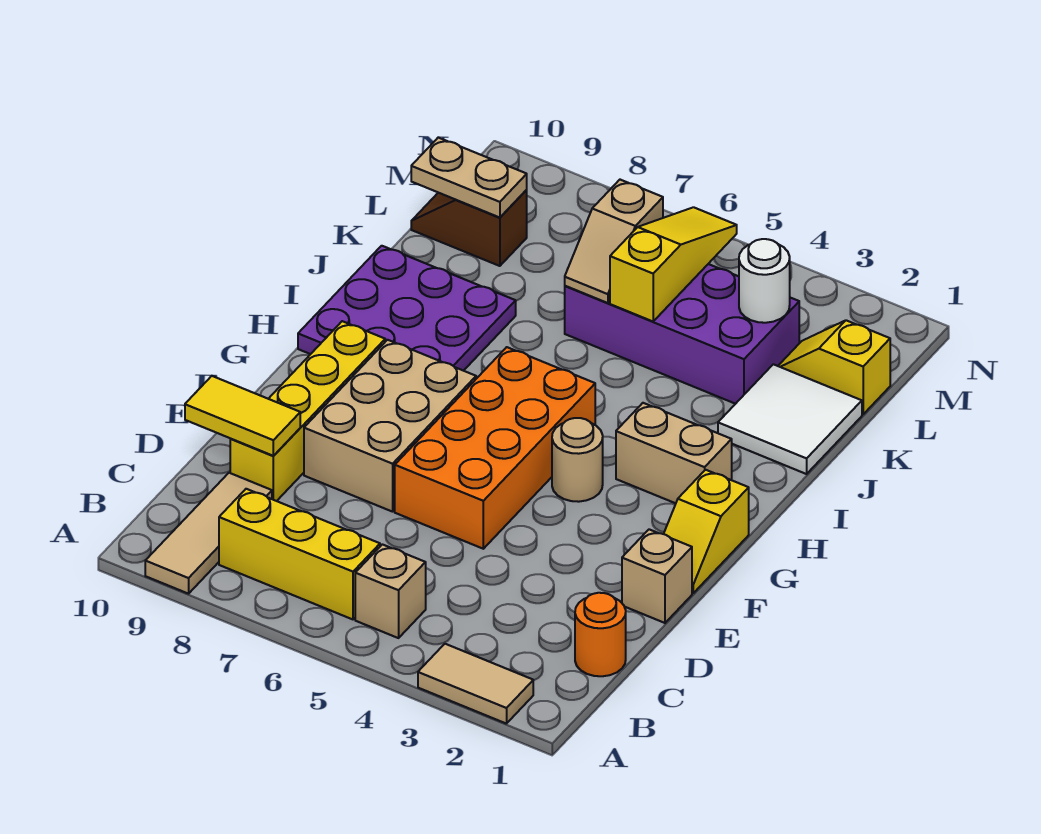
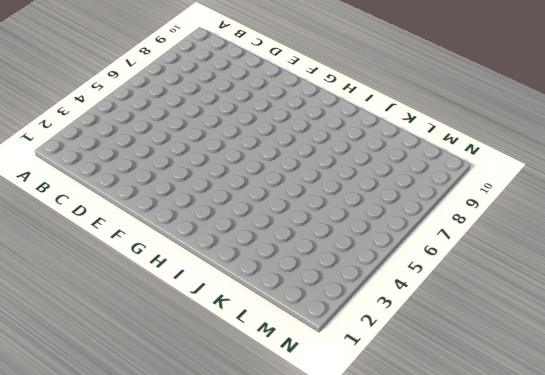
none -> tan 1x2 tile [418,644,533,724]
none -> tan 1x3 tile [145,473,272,594]
none -> tan 1x1 brick [355,544,426,638]

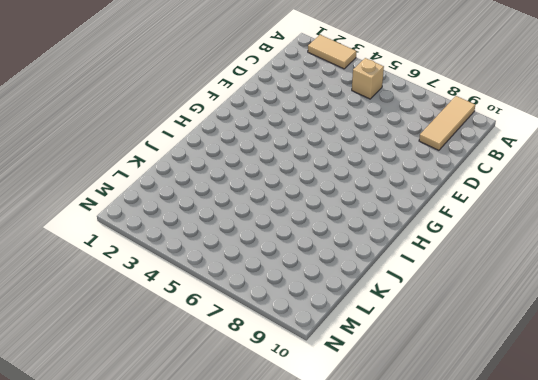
none -> yellow 1x3 brick [219,489,380,619]
none -> orange 1x1 round brick [575,593,626,676]
none -> yellow 1x4 brick [230,321,385,501]

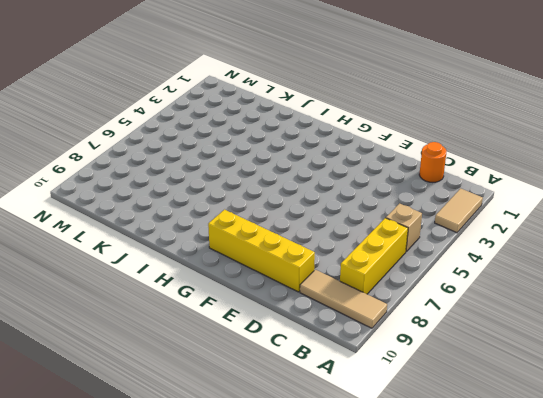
none -> tan 1x1 brick [622,529,692,623]
none -> orange 2x4 brick [395,347,595,549]
none -> tan 2x3 brick [304,340,476,512]

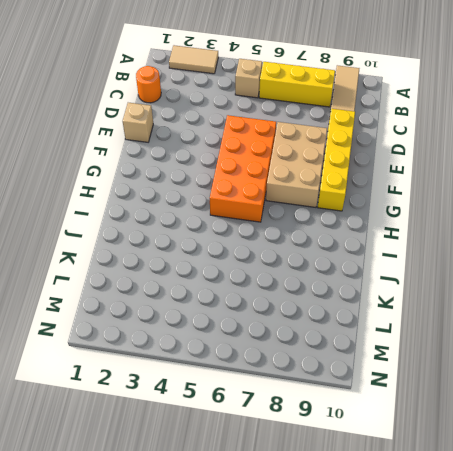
none -> yellow 1x2 slope [664,470,749,593]
none -> tan 1x1 round brick [552,418,603,502]
none -> tan 1x2 brick [616,403,732,503]

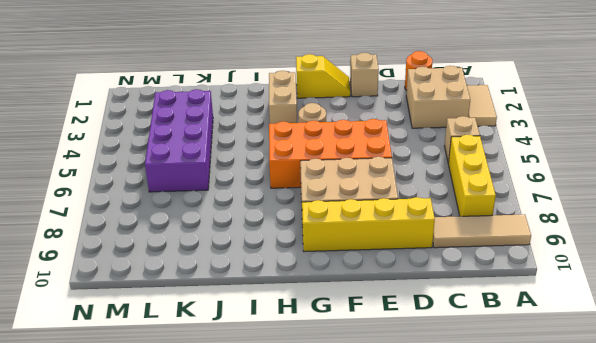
tan 2x2 brick [406,66,470,128] -> none
none -> purple 3x3 plate [298,246,516,371]
none -> white 2x2 tile [718,364,862,474]
none -> yellow 1x2 slope [778,320,890,414]

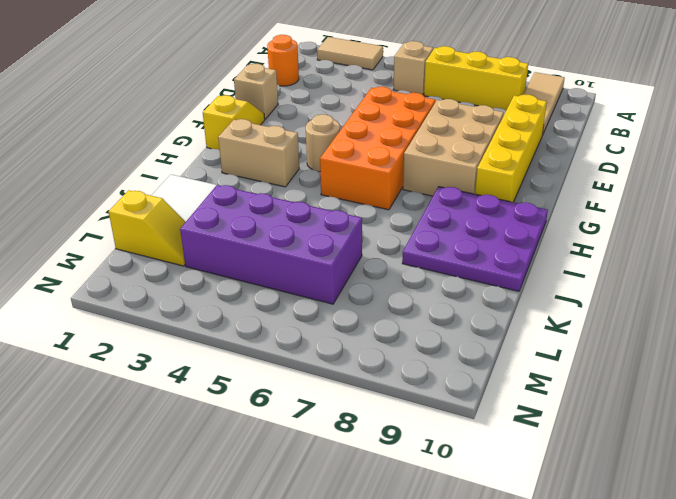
none -> brown 1x2 slope [411,190,527,266]
none -> yellow 1x2 tile [185,376,300,456]
none -> yellow 1x3 slope [610,207,737,321]

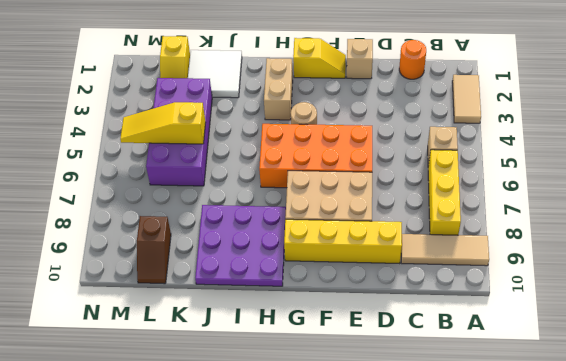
none -> yellow 1x2 tile [185,376,300,456]
none -> tan 1x2 slope [565,180,663,303]
none -> white 1x1 round brick [739,239,790,323]

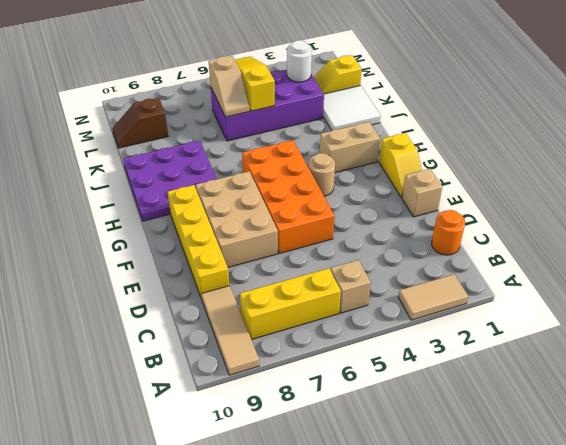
none -> yellow 1x2 tile [185,376,300,456]
none -> tan 1x2 plate [411,138,527,218]

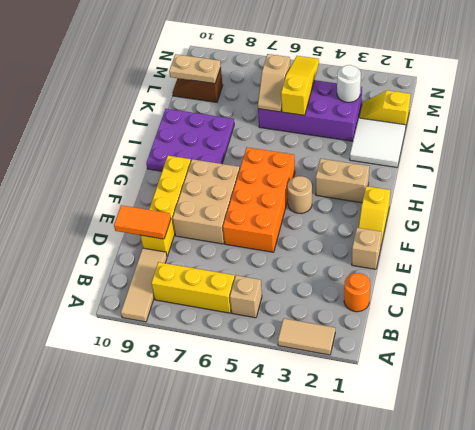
orange 1x2 tile [114,205,171,239] -> yellow 1x2 tile [185,376,300,456]

